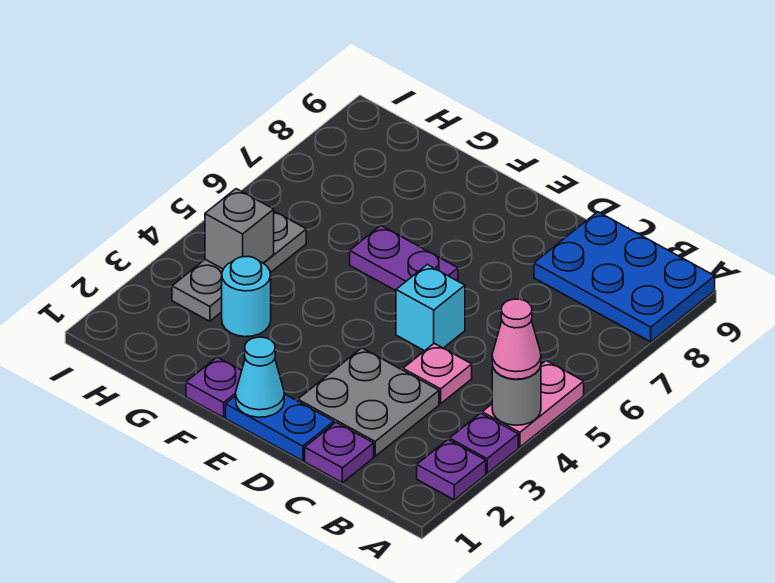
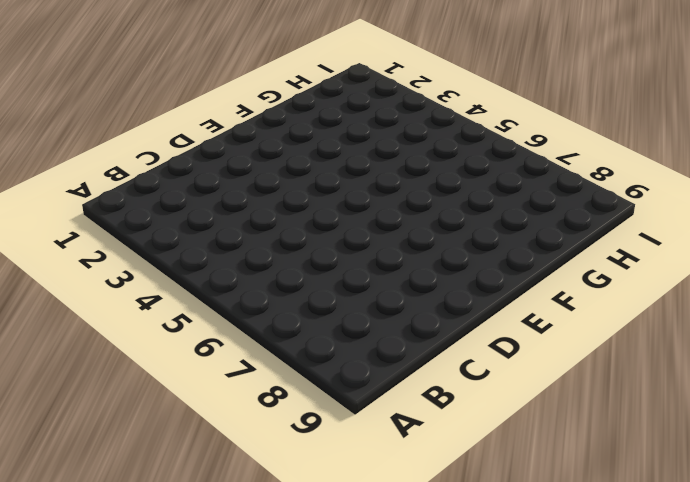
none -> purple 1x1 plate [417,440,486,500]
none -> purple 1x1 plate [449,413,518,473]
none -> pink 1x2 plate [482,361,584,447]

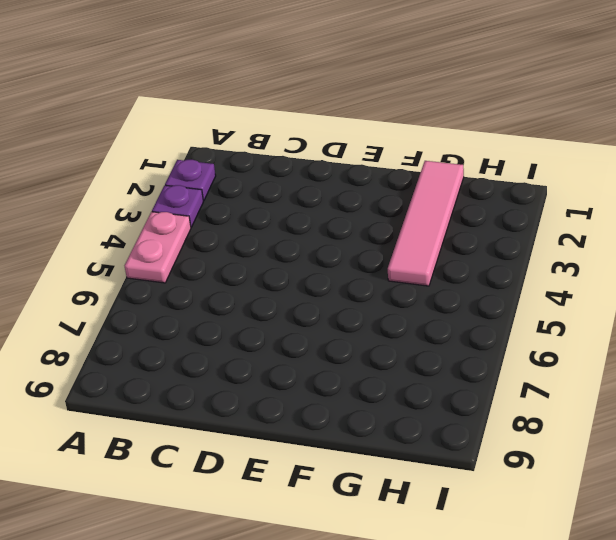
pink 1x4 tile [388,161,464,286] -> cyan 1x1 round brick [222,256,271,337]
none -> blue 2x3 plate [534,212,715,342]
none -> purple 1x1 plate [305,423,374,483]
none -> grey 2x2 plate [298,348,439,456]

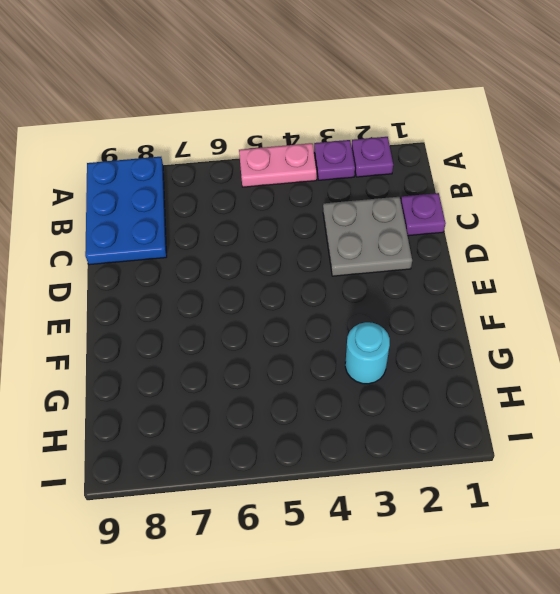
none -> pink 1x1 plate [403,343,472,404]
none -> blue 1x2 plate [226,394,334,461]
none -> cyan 1x1 brick [396,265,465,351]

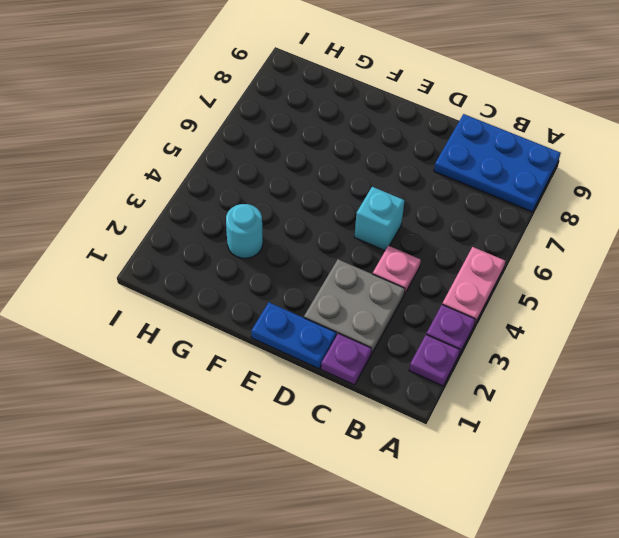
none -> purple 1x2 plate [350,226,458,291]
none -> purple 1x1 plate [186,357,242,417]
none -> grey 1x3 plate [172,211,306,321]

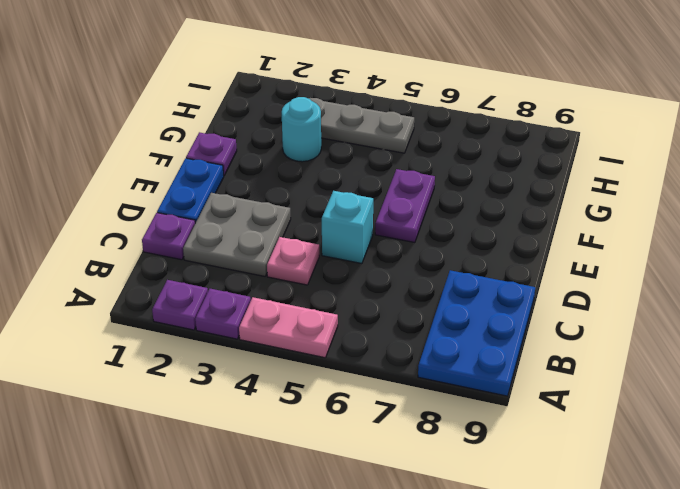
none -> grey 1x1 round brick [492,365,541,425]
none -> cyan 1x1 cone [236,337,284,417]
none -> grey 1x1 brick [205,189,274,269]

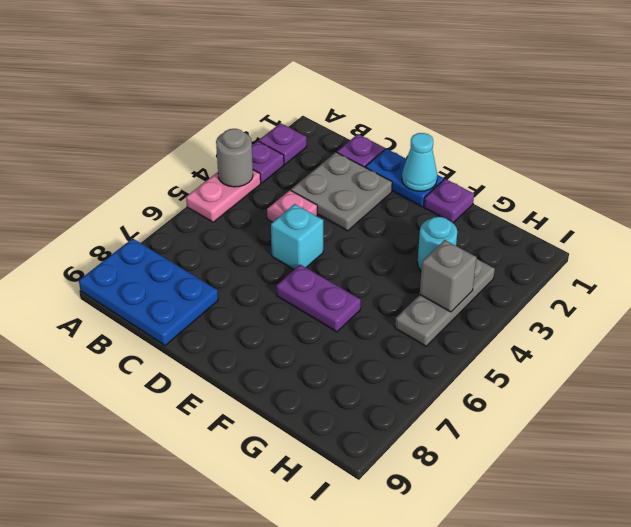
none -> pink 1x1 cone [492,299,541,379]

